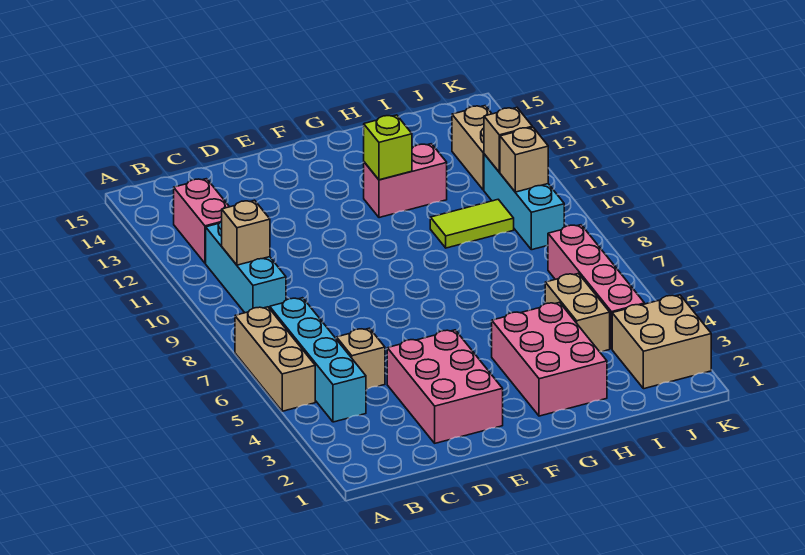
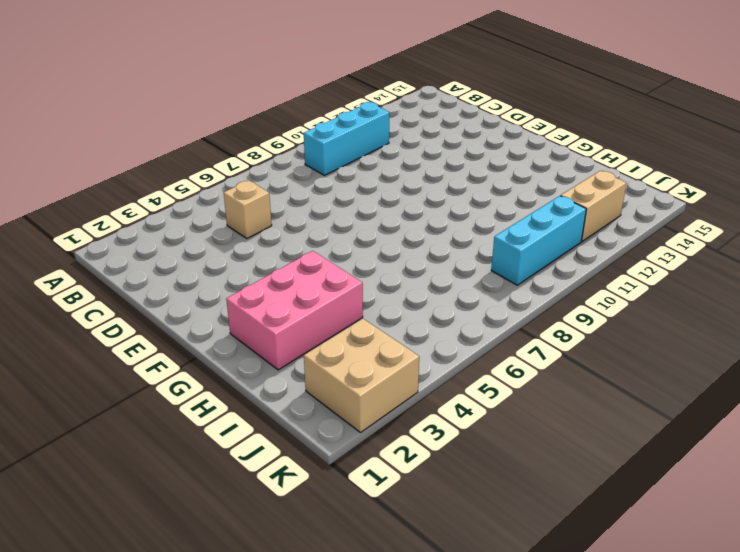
none -> tan 1x3 brick [235,307,315,411]
none -> cyan 1x4 brick [270,298,366,422]
none -> pink 1x2 brick [174,179,229,263]

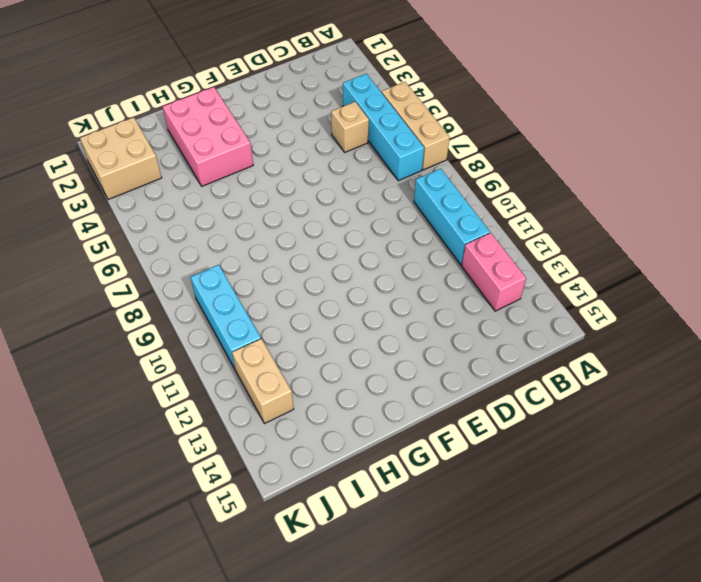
none -> pink 2x3 brick [387,330,503,443]
none -> pink 1x2 brick [364,144,447,218]
none -> lime 1x2 tile [430,199,514,248]

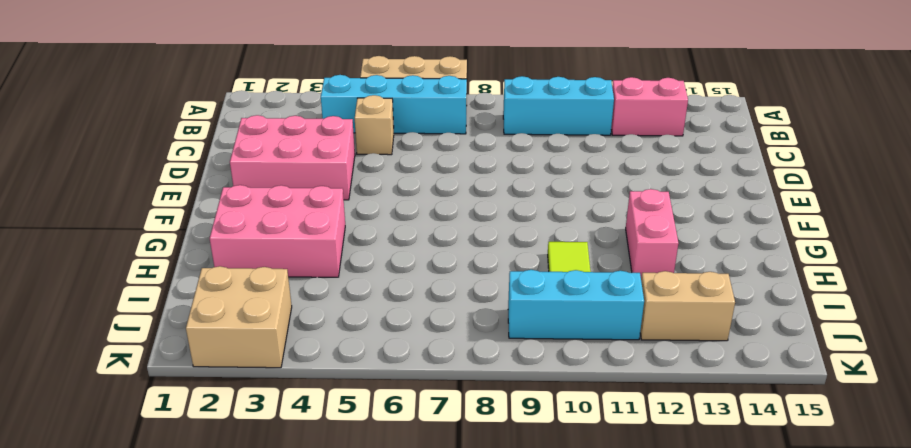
none -> tan 1x2 brick [545,273,610,352]
none -> pink 1x4 brick [548,225,645,349]
none -> tan 1x1 brick [222,200,270,265]

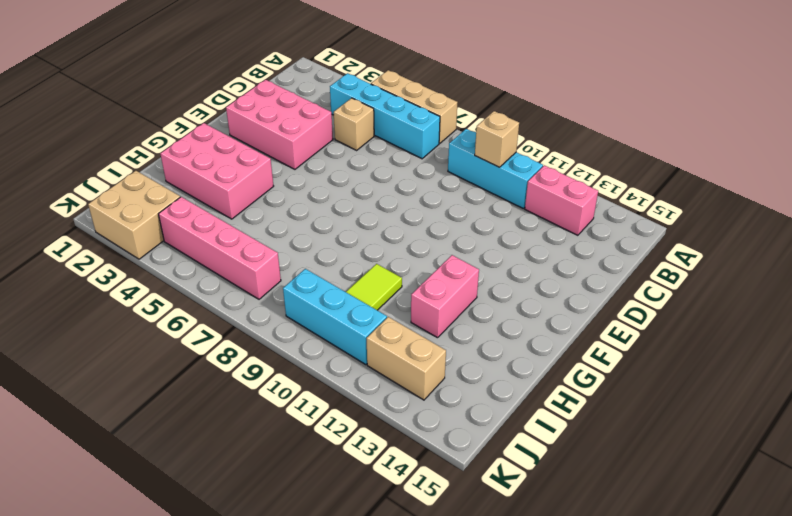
none -> tan 1x2 brick [545,273,610,352]
none -> lime 1x1 brick [364,115,412,180]
none -> tan 1x1 brick [500,127,548,192]

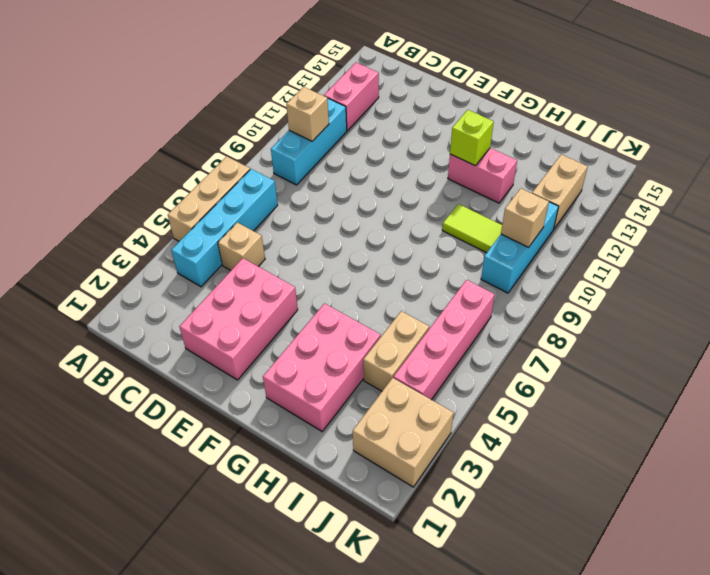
none -> tan 1x1 brick [484,108,532,172]

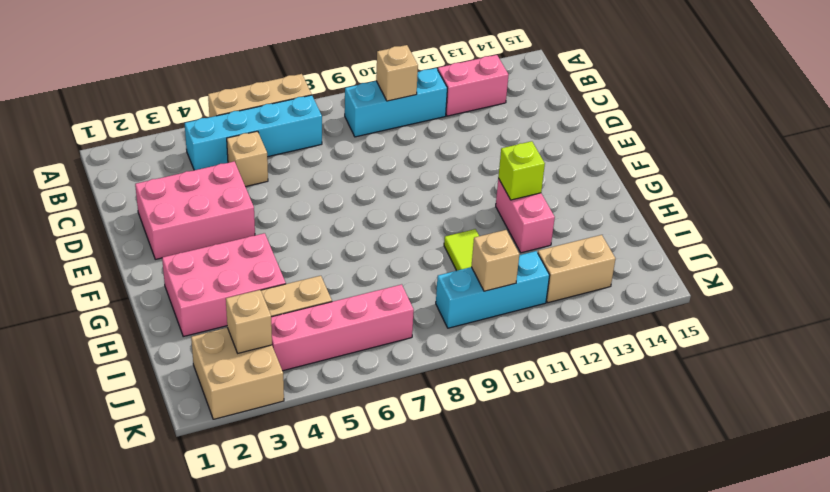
tan 1x1 brick [226,290,272,353] -> tan 1x1 brick moved to [484,108,532,172]

